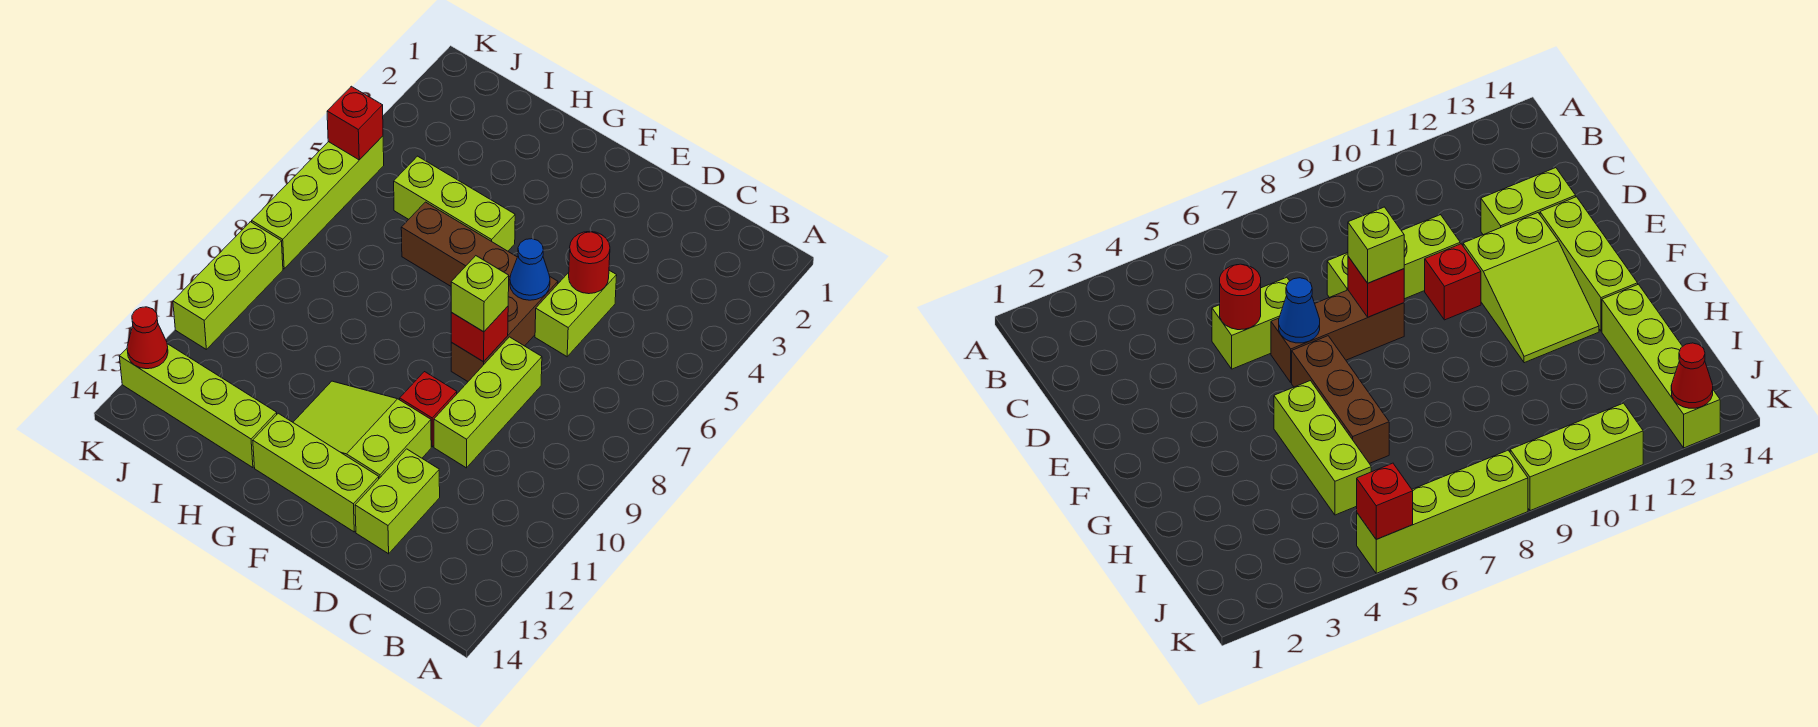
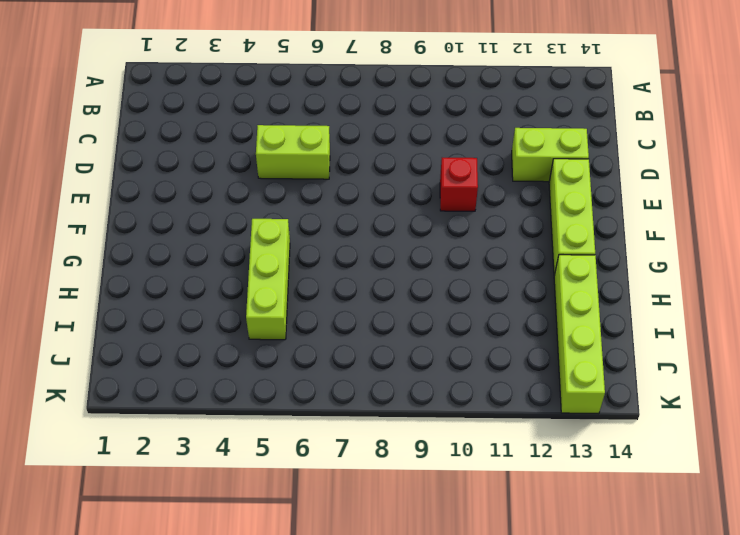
none -> lime 1x3 brick [434,337,542,468]
none -> brown 1x3 brick [451,277,558,381]
none -> lime 2x3 slope [293,381,431,478]

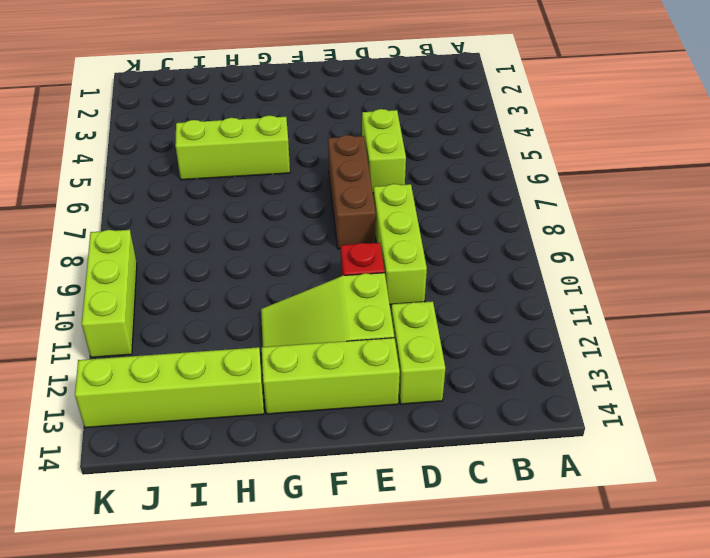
none -> brown 1x3 brick [401,202,517,286]
none -> lime 1x4 brick [252,136,384,269]
none -> red 1x1 round brick [569,231,610,294]

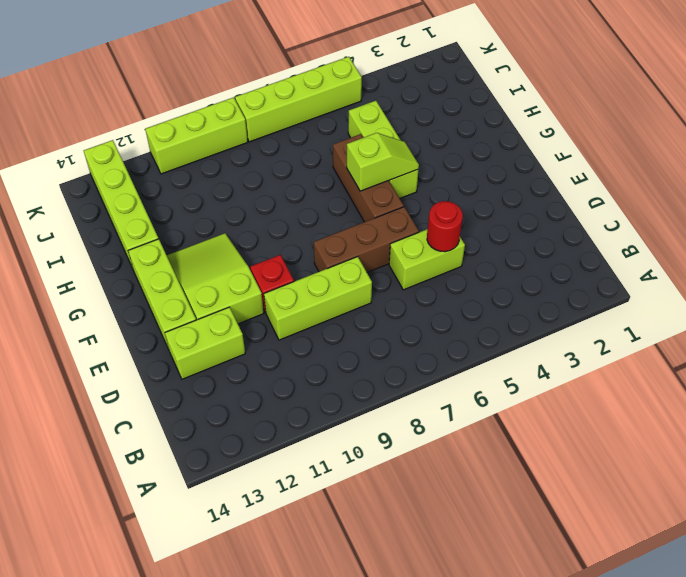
lime 1x2 slope [347,133,419,191] -> none
none -> blue 1x1 cone [510,239,550,300]
none -> red 1x1 brick [451,306,508,362]
none -> red 1x1 brick [327,86,383,160]

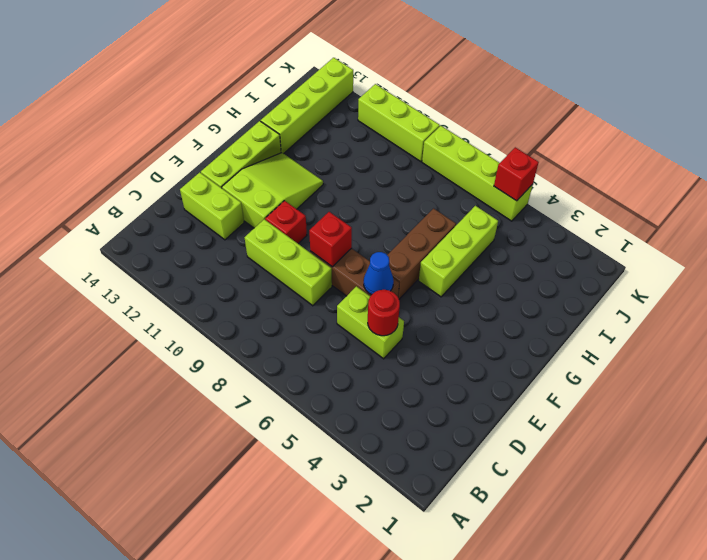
none -> red 1x1 cone [127,307,168,369]
none -> lime 1x1 brick [451,256,509,332]

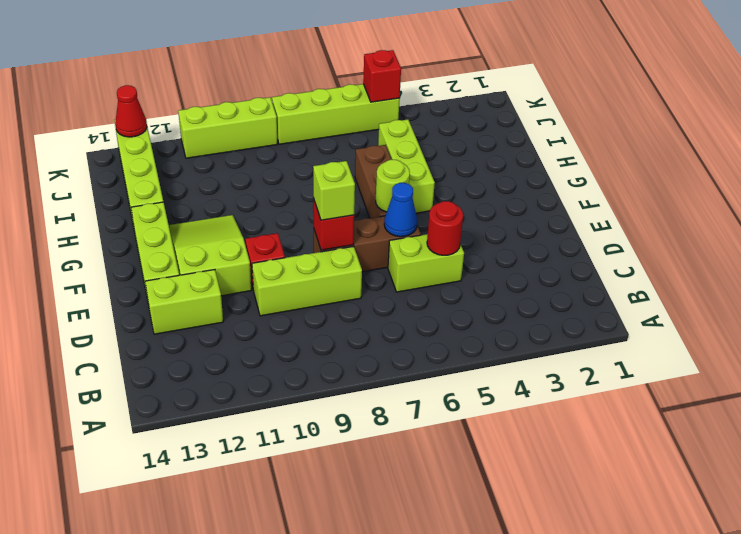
lime 1x1 round brick [376,160,410,212] -> none

